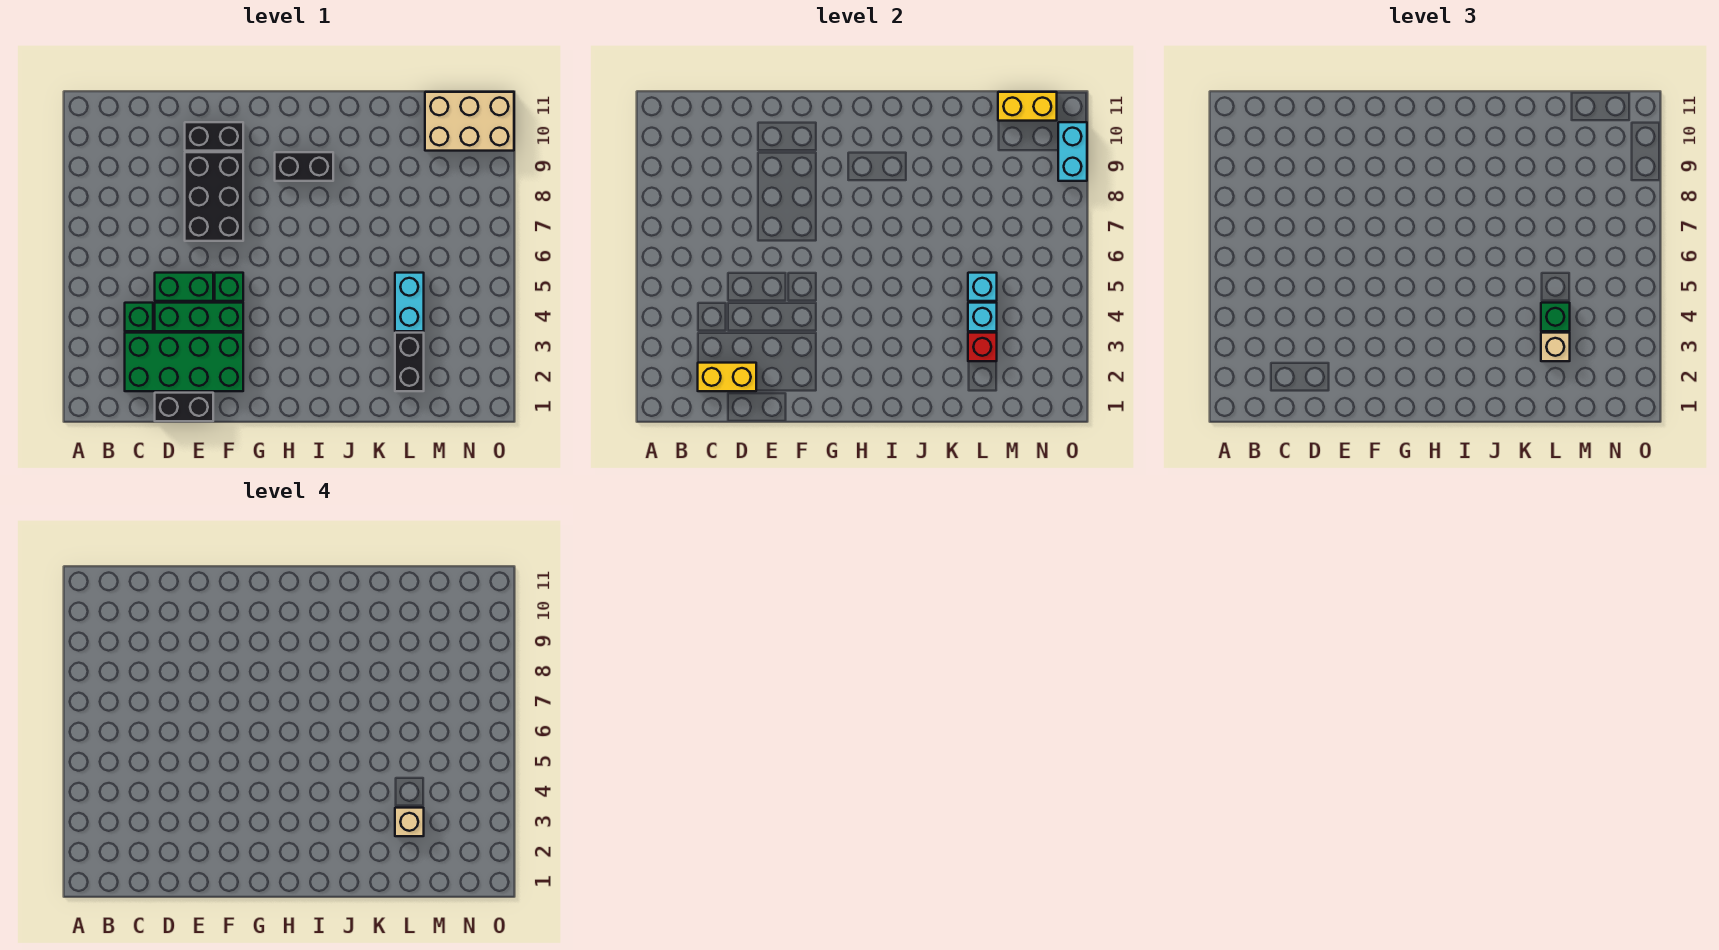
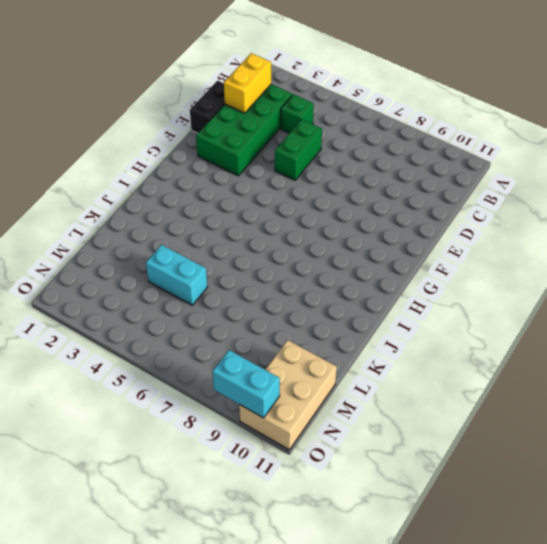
none -> green 1x3 brick [155,303,243,331]
none -> black 2x3 brick [185,152,243,241]
none -> black 1x2 brick [185,122,243,151]

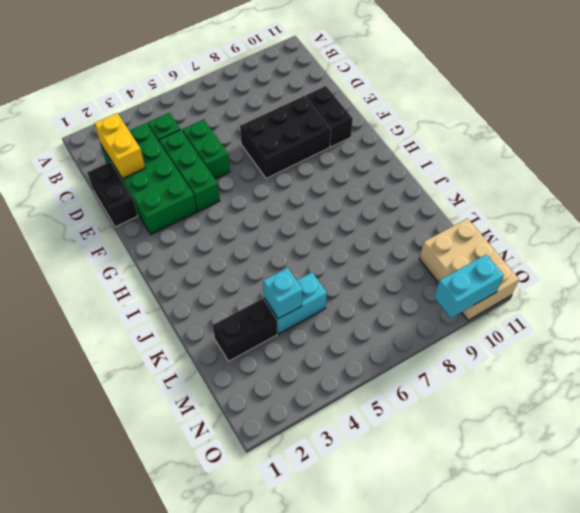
none -> green 1x1 brick [215,273,243,301]
none -> black 1x2 brick [275,152,333,181]
none -> red 1x1 brick [968,333,997,361]

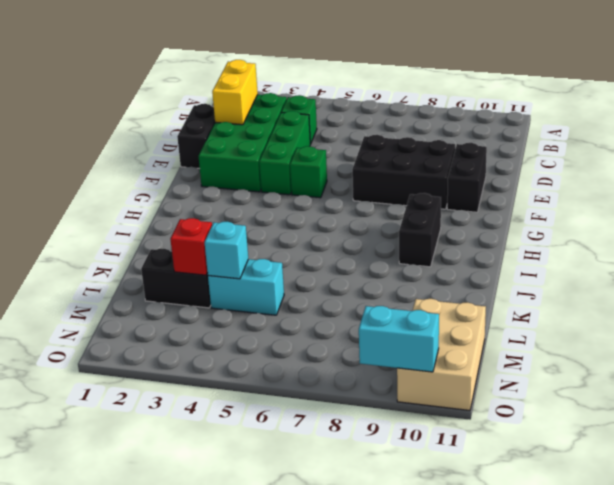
none -> green 1x2 brick [155,273,213,301]
none -> cyan 1x1 brick [968,273,997,301]
none -> yellow 1x2 brick [998,92,1057,121]

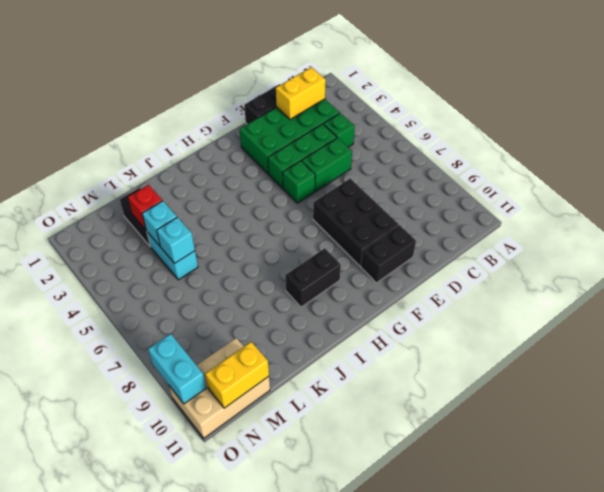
none -> tan 1x1 brick [1541,333,1570,361]
none -> green 1x1 brick [1541,303,1570,331]
none -> tan 1x1 brick [395,808,424,836]

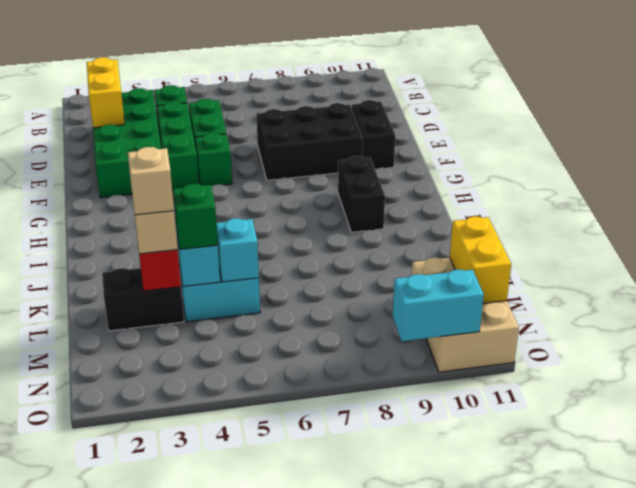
none -> black 1x2 brick [155,393,213,421]

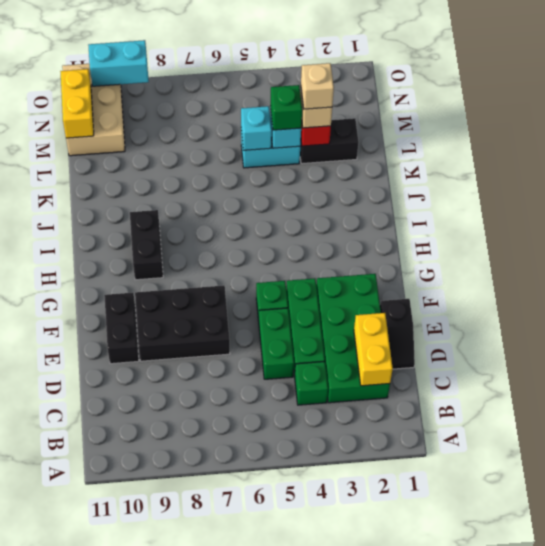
black 1x2 slope [380,299,415,369] -> black 1x2 brick [155,393,213,421]

